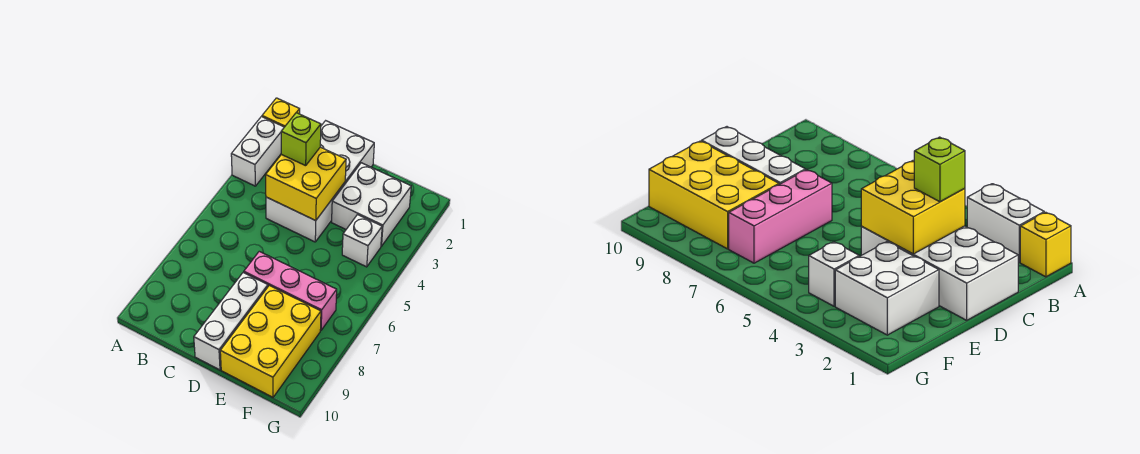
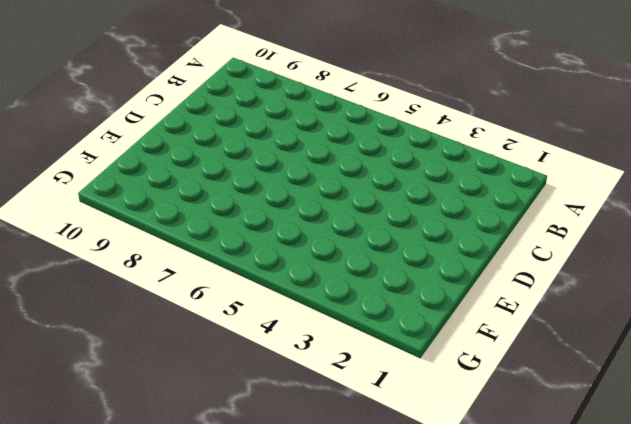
none -> yellow 1x1 brick [262,98,300,127]
none -> white 1x2 brick [231,117,284,186]

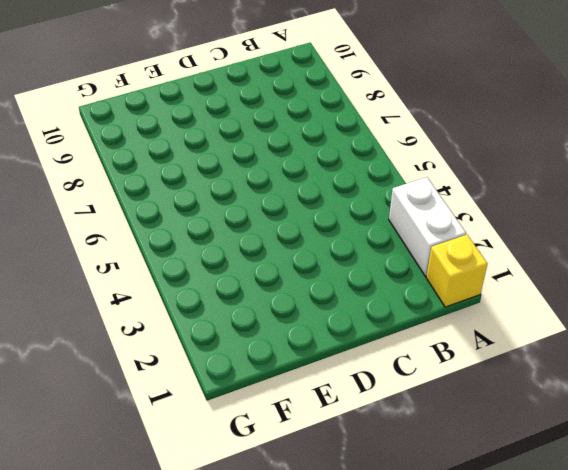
none -> white 2x4 brick [266,121,374,242]
none -> pink 1x3 brick [244,251,337,330]

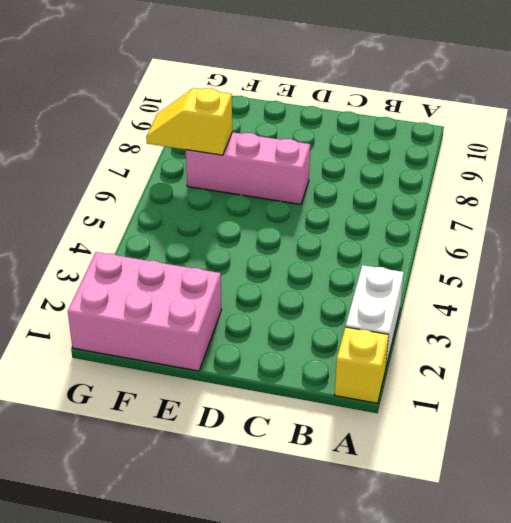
pink 2x3 brick [68,252,222,371] -> white 2x2 brick [332,163,411,246]
yellow 1x2 slope [146,88,232,155] -> none
none -> white 2x4 brick [266,121,374,242]
none -> white 1x3 brick [194,272,268,370]

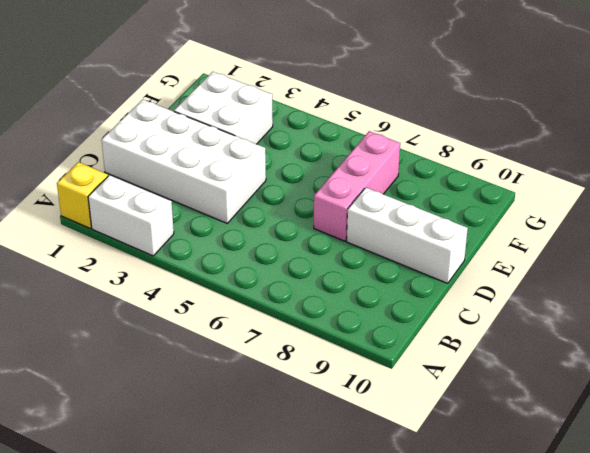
none -> yellow 2x3 brick [220,285,321,397]
none -> white 1x1 brick [342,215,382,267]

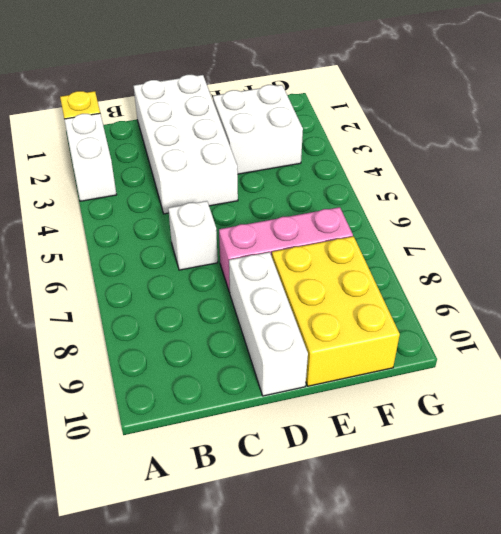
white 1x1 brick [168,201,218,270] -> white 1x1 brick moved to [342,215,382,267]
none -> yellow 2x2 brick [266,147,346,220]
none -> lime 1x1 brick [281,113,321,166]

